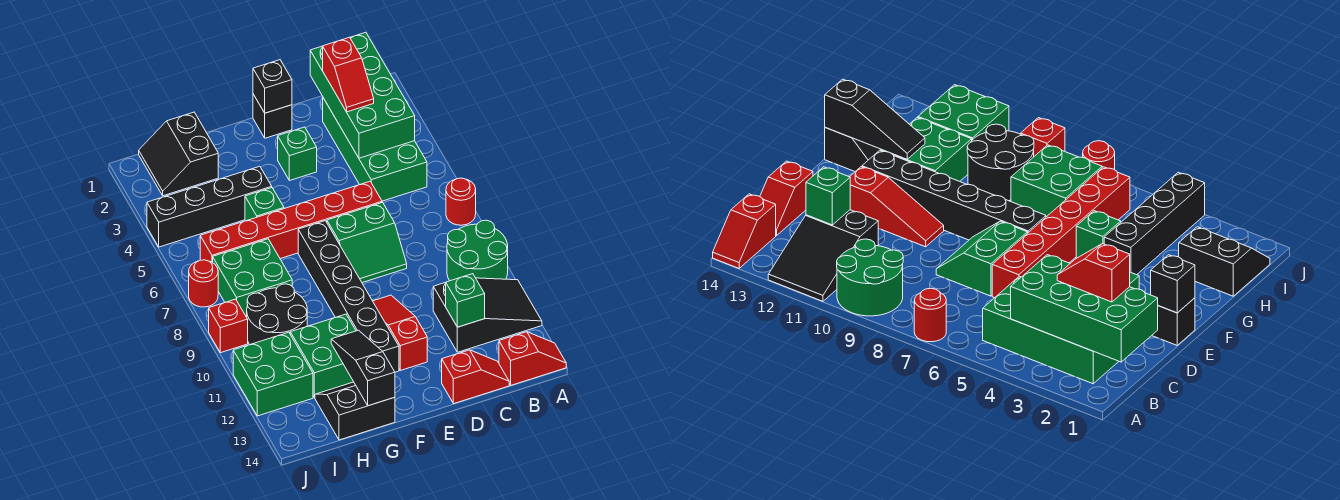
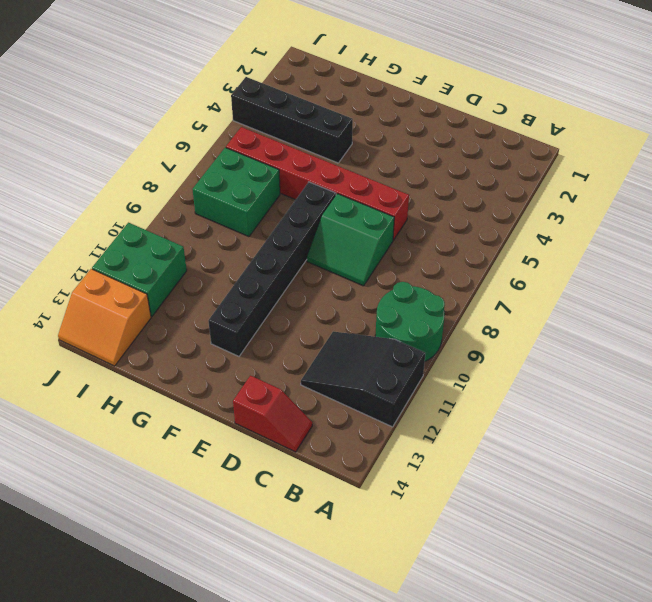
black 2x3 slope [301,332,425,427] -> black 2x3 slope turned to [433,278,542,352]
orange 2x2 slope [58,269,151,366] -> none
none -> red 1x1 round brick [446,178,476,225]
none -> red 1x2 slope [499,332,566,385]
none -> green 2x4 brick [323,98,427,201]

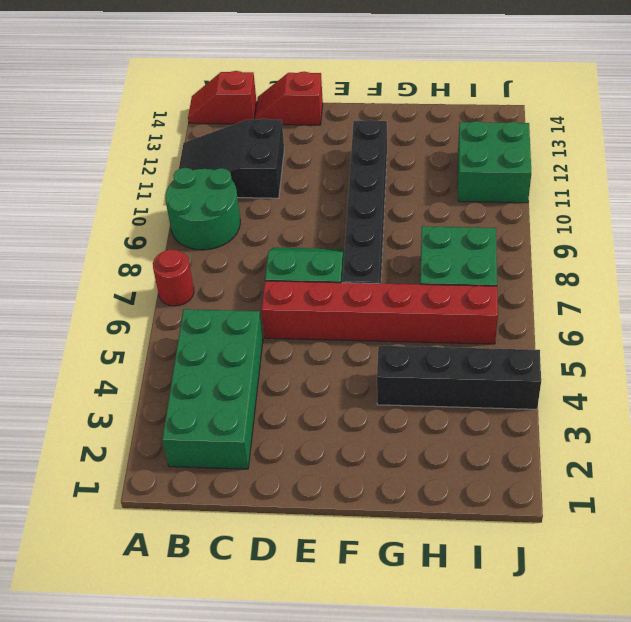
none -> black 1x1 brick [253,94,292,138]
none -> green 1x1 brick [278,127,317,181]
none -> red 1x3 slope [373,295,427,370]

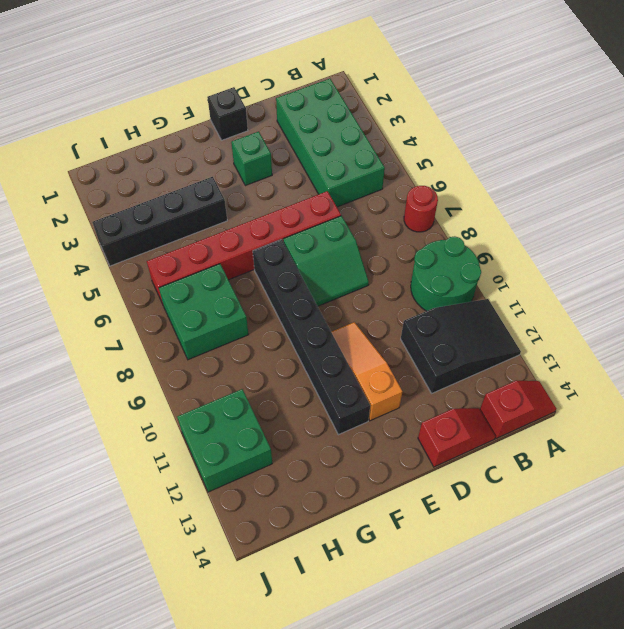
orange 1x3 slope [331,322,402,421] -> red 1x3 slope [373,295,427,370]
none -> green 1x1 brick [245,188,284,221]
none -> green 2x2 brick [290,314,356,398]
none -> black 2x2 slope [315,382,395,440]

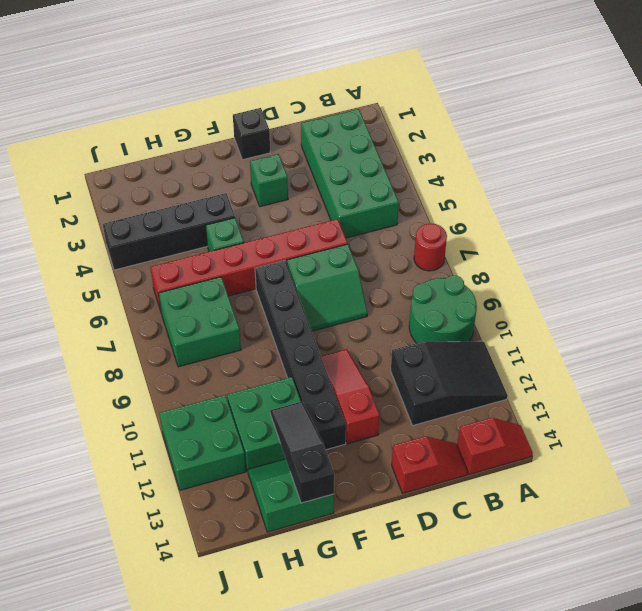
green 2x2 slope [248,459,334,532] -> black 2x2 slope [315,382,395,440]
none -> black 2x2 slope [139,112,218,196]
none -> black 2x2 round brick [247,284,307,345]
none -> red 1x1 round brick [189,260,218,307]

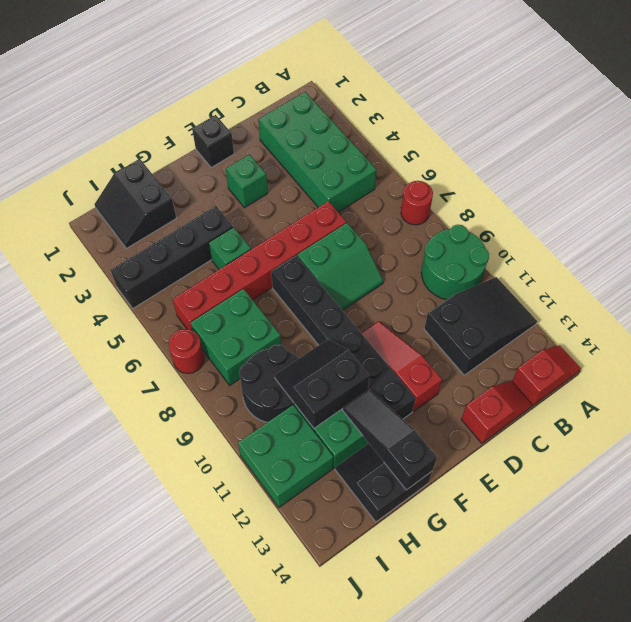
black 2x2 slope [274,340,370,428] -> none
none -> red 1x1 brick [209,299,248,353]
none -> green 2x4 brick [310,32,415,158]
none -> green 1x1 brick [446,274,485,327]

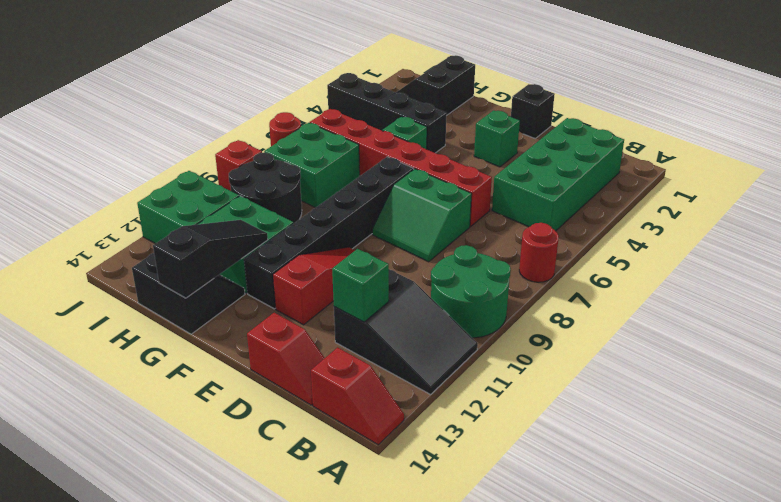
none -> green 2x4 brick [310,32,415,158]
none -> black 1x1 brick [253,60,292,113]
none -> red 1x2 slope [323,37,374,112]

